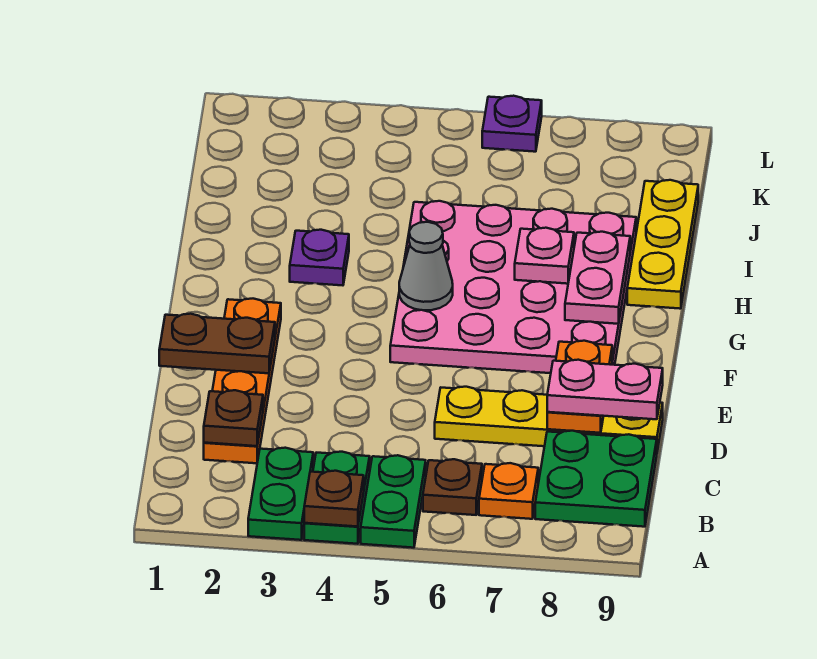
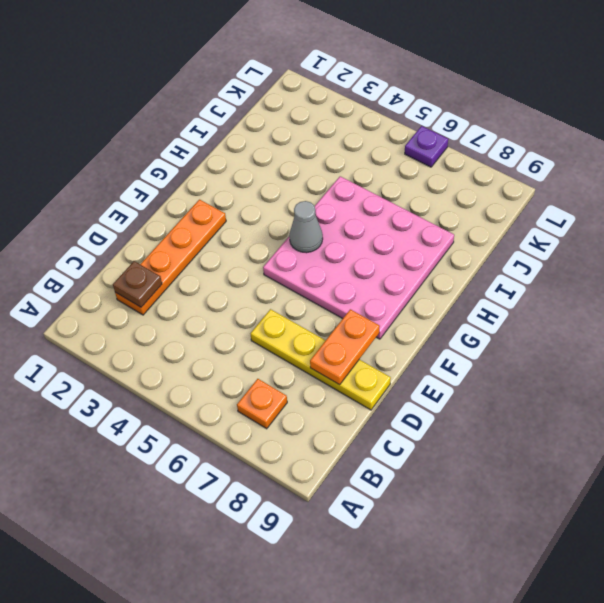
none -> green 1x2 plate [248,448,313,540]
none -> green 1x2 plate [304,452,370,544]
none -> green 1x2 plate [361,455,426,548]

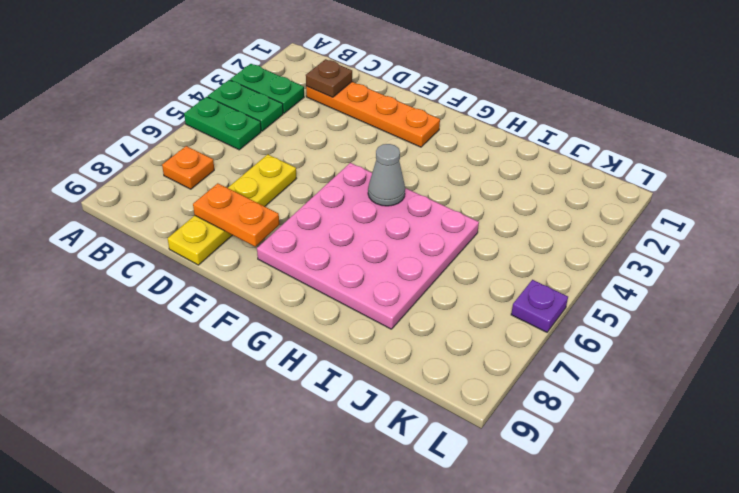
none -> brown 1x1 plate [423,459,482,515]
none -> green 2x2 plate [535,431,657,527]
none -> purple 1x1 plate [290,230,349,285]

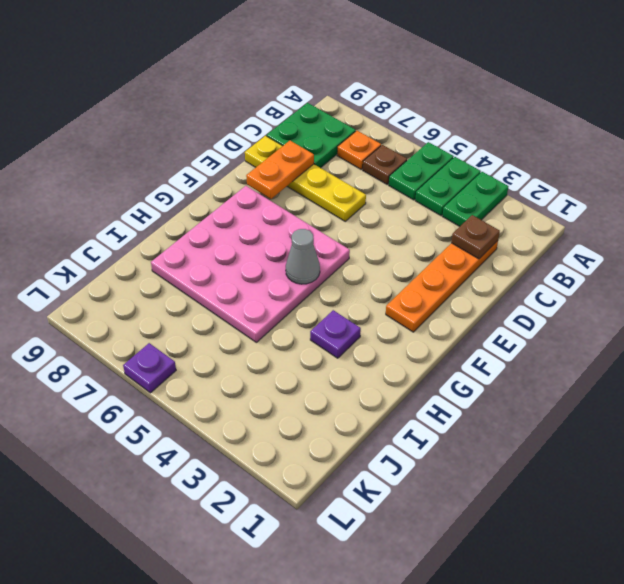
none -> yellow 1x3 plate [627,180,698,309]
none -> brown 1x1 plate [304,471,364,527]
none -> brown 1x2 plate [159,314,275,373]

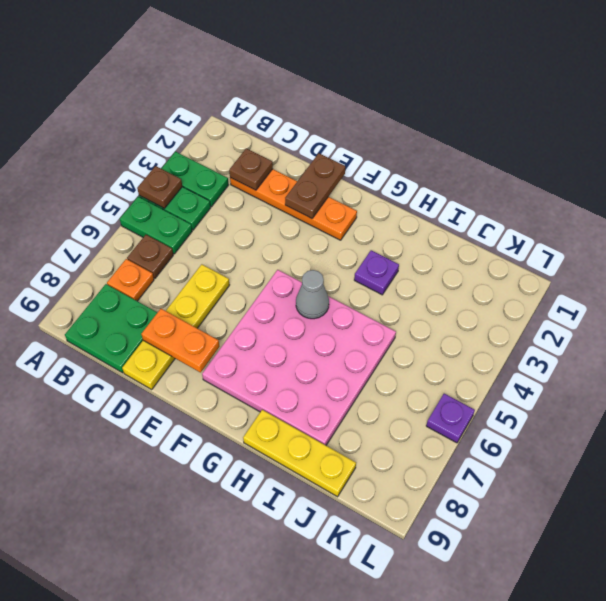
none -> pink 1x2 plate [565,232,630,324]
none -> pink 1x1 plate [515,228,574,284]
none -> pink 1x2 plate [547,360,663,419]

